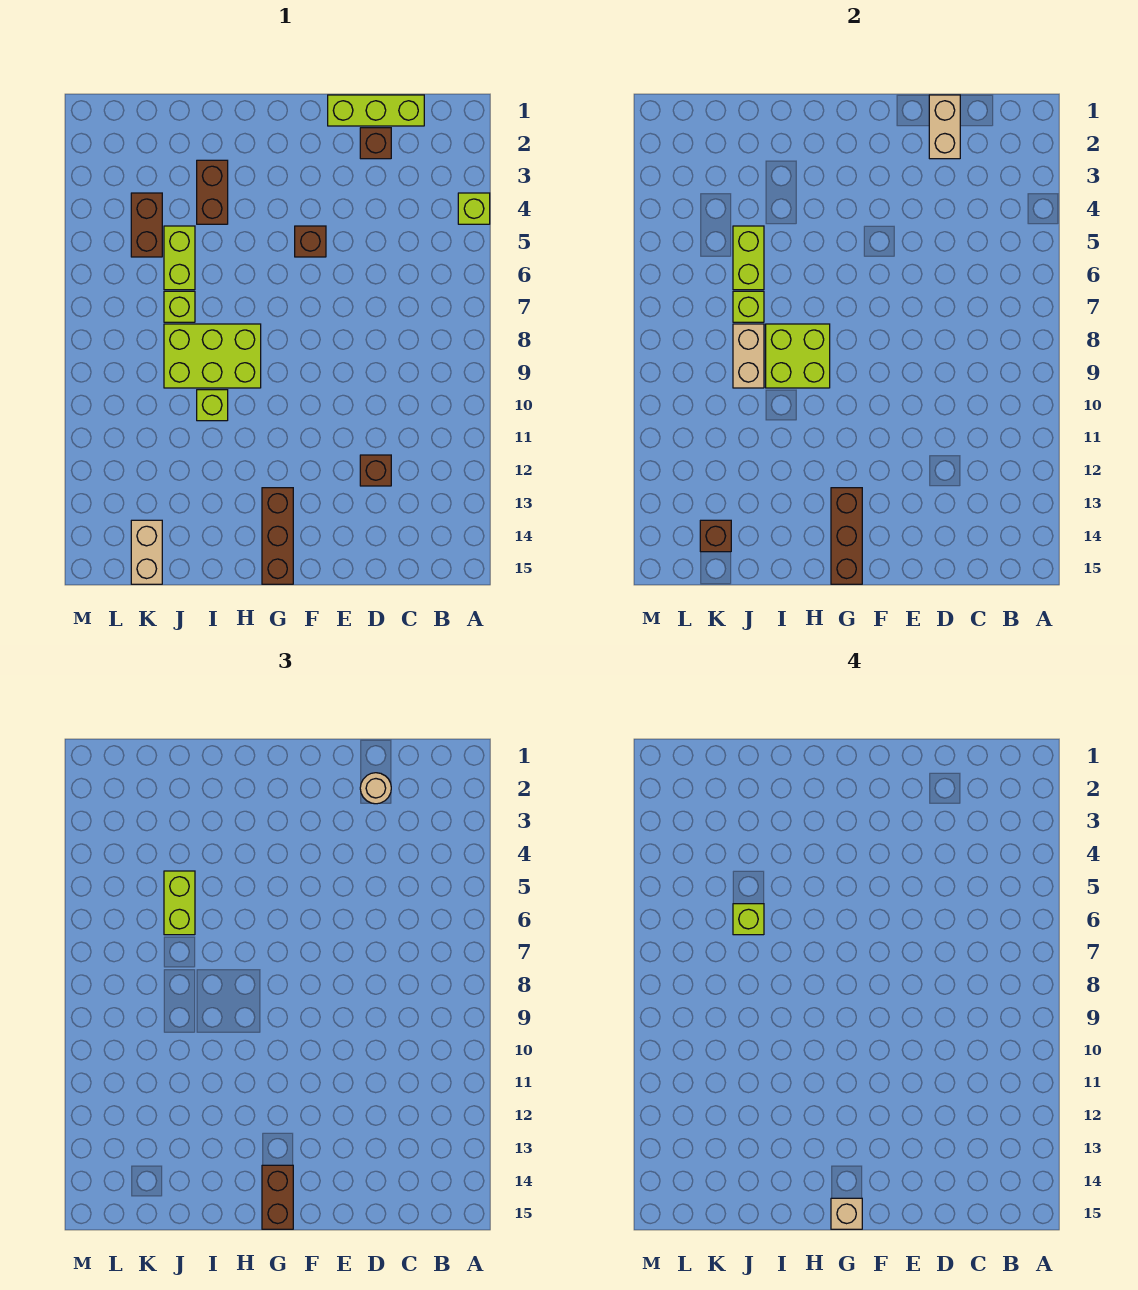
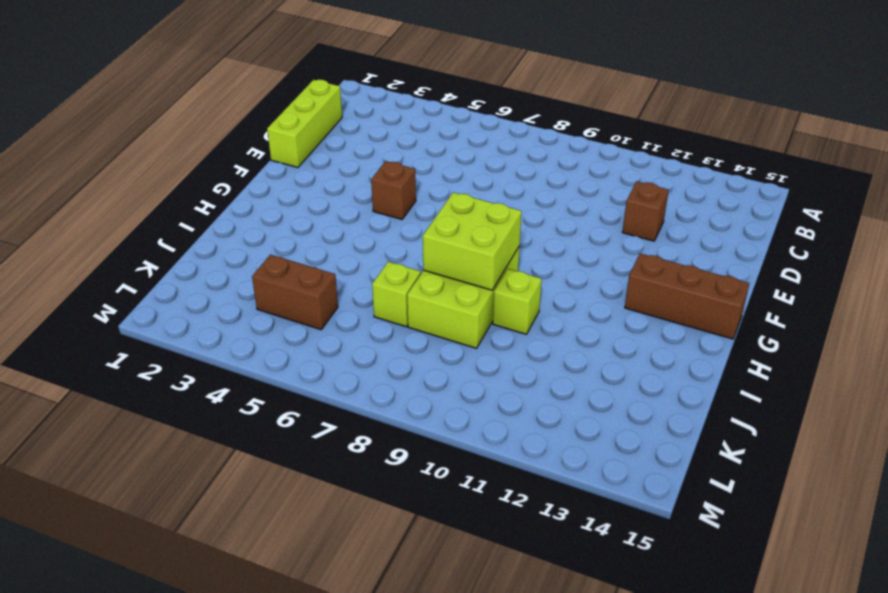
none -> lime 1x1 brick [458,193,490,224]
none -> brown 1x1 brick [360,128,391,159]
none -> brown 1x2 brick [197,160,228,224]

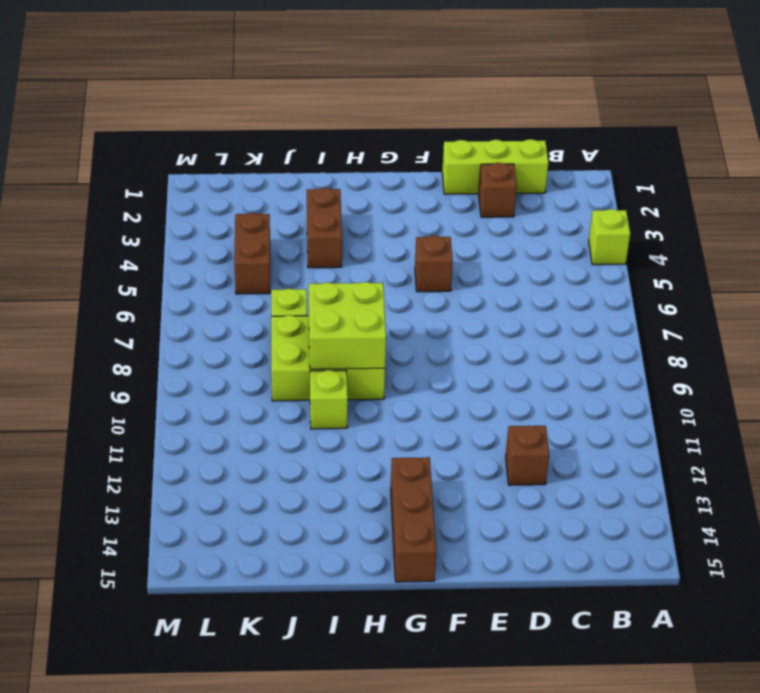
none -> lime 1x2 brick [164,226,195,290]
none -> tan 1x2 brick [131,520,162,584]
none -> tan 1x2 brick [929,95,960,159]

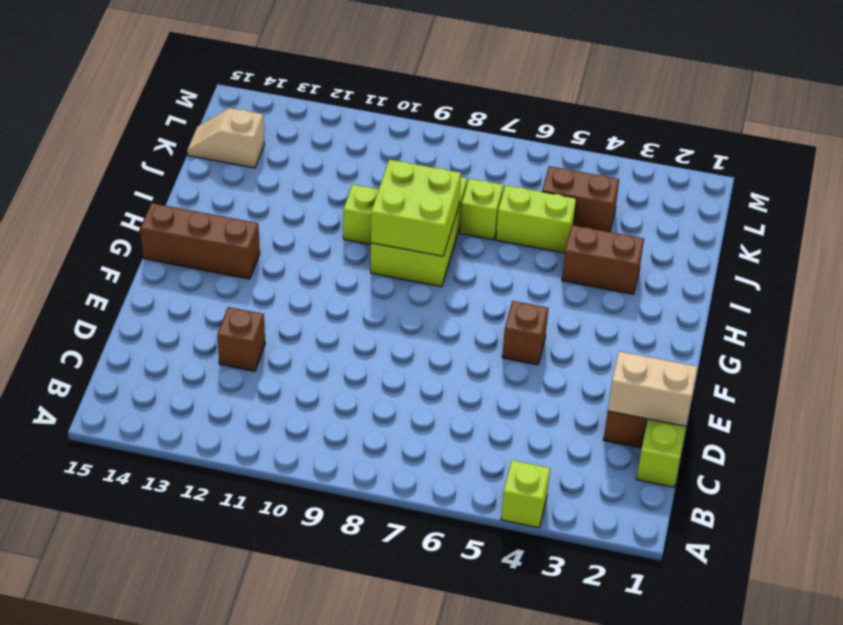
tan 1x2 slope [187,108,264,168] -> tan 1x2 brick [131,520,162,584]
none -> brown 1x3 brick [831,488,862,584]
none -> lime 1x2 brick [733,226,764,290]
none -> lime 1x1 brick [733,291,764,322]

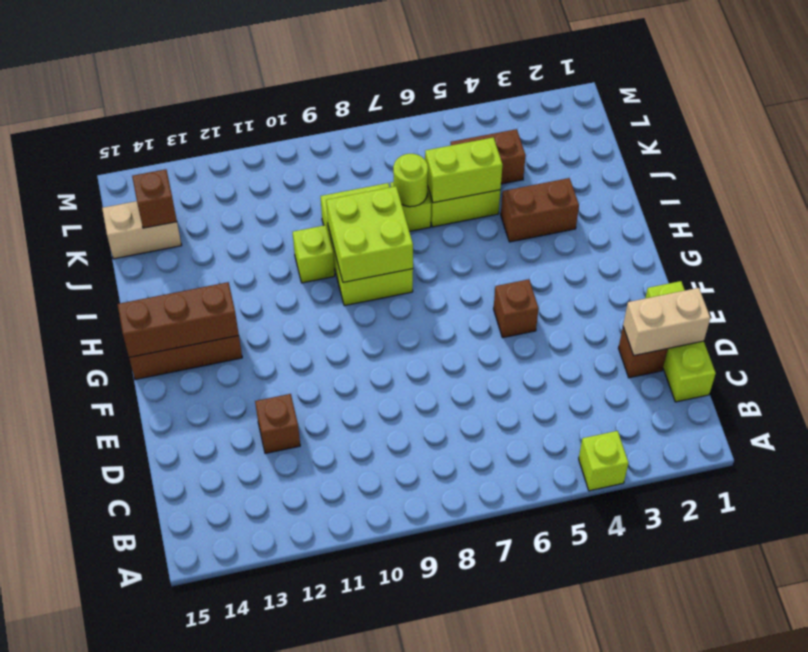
lime 1x1 round brick [393,154,428,207] -> lime 1x1 brick [733,291,764,322]
none -> tan 1x2 brick [733,324,764,388]
none -> tan 1x1 round brick [360,773,391,804]
none -> brown 1x2 brick [262,1165,293,1229]

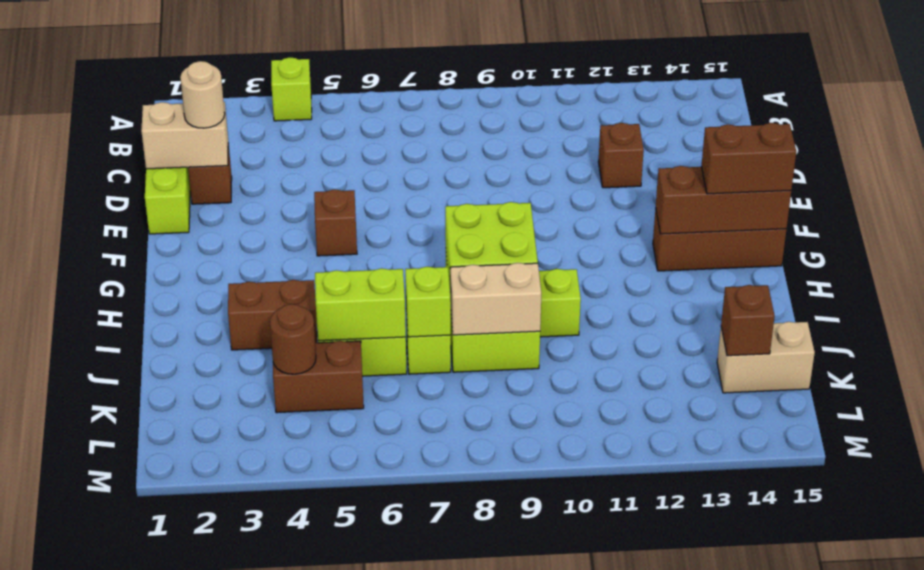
brown 1x1 round brick [270,304,316,374] -> none
none -> lime 1x2 brick [164,871,195,935]
none -> tan 1x1 brick [831,1198,862,1229]
none -> lime 1x1 brick [733,904,764,935]

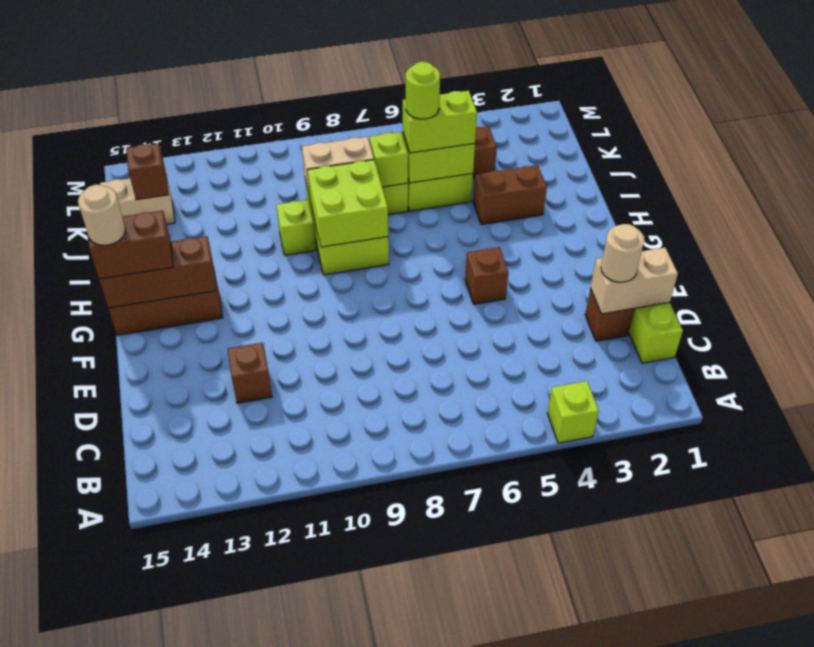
tan 1x1 round brick [78,185,126,245] -> tan 1x1 brick [831,1198,862,1229]
lime 1x1 round brick [406,62,440,119] -> lime 1x1 brick [733,904,764,935]

